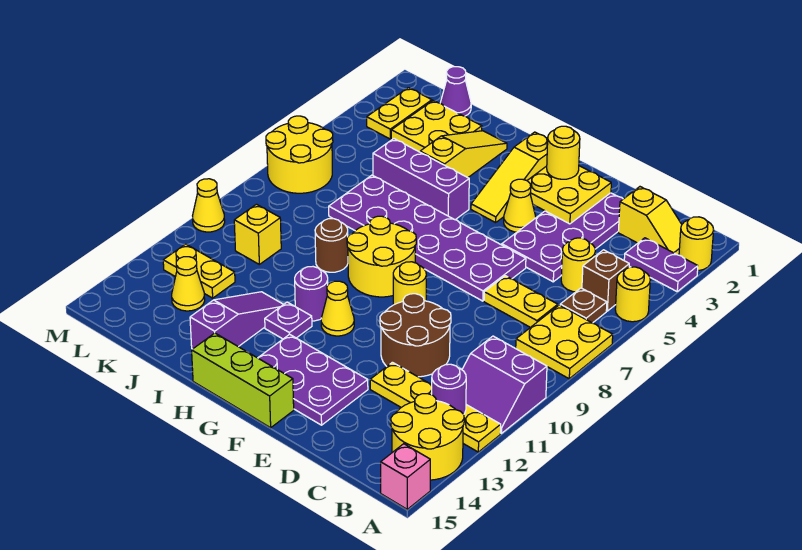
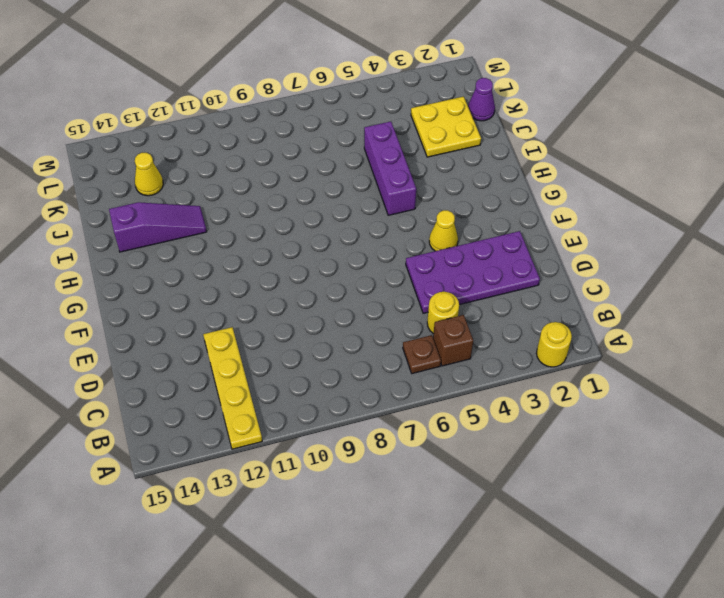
none -> purple 1x2 plate [624,238,698,291]
none -> yellow 1x1 round brick [615,267,650,322]
none -> yellow 2x2 plate [516,305,613,379]
none -> purple 2x2 slope [462,336,547,433]

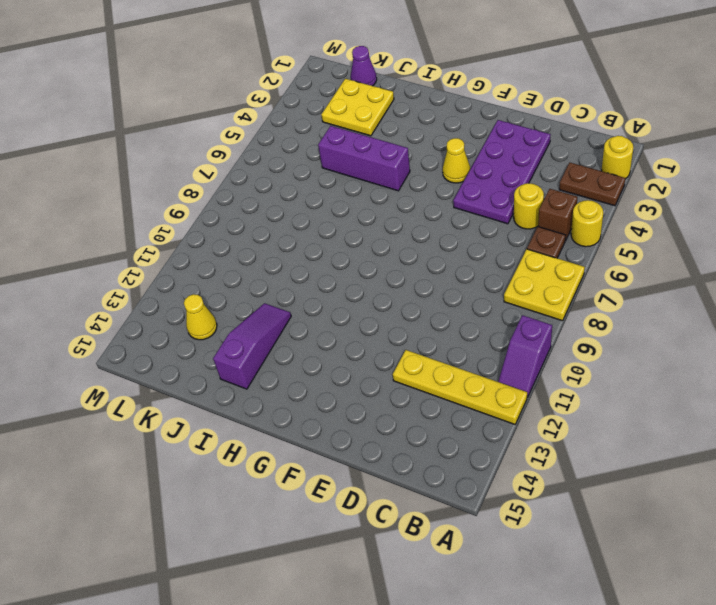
brown 1x2 plate [559,163,625,206] -> purple 1x2 plate [624,238,698,291]
purple 1x2 slope [498,315,552,397] -> purple 2x2 slope [462,336,547,433]
none -> yellow 2x2 round brick [391,394,464,480]
none -> pink 1x1 brick [381,444,430,509]
none -> yellow 1x2 slope [618,187,682,255]
none -> yellow 1x2 plate [484,276,558,327]

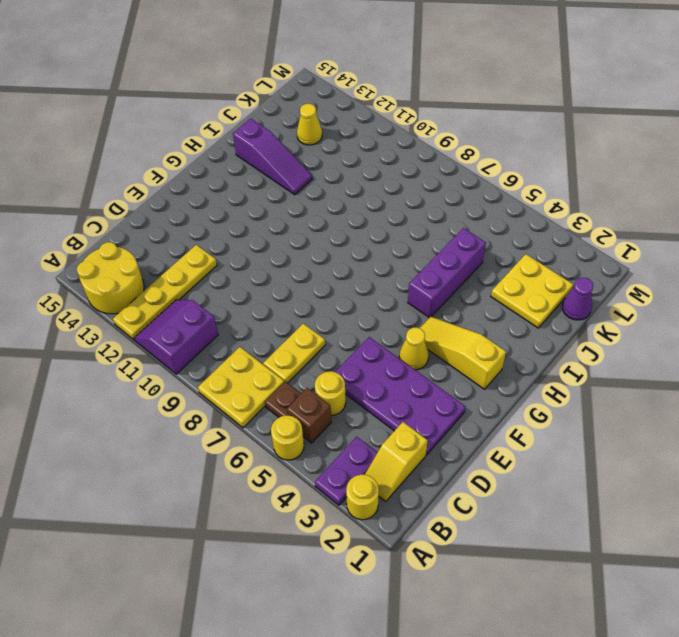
none -> pink 1x1 brick [381,444,430,509]
none -> brown 2x2 round brick [380,294,451,377]
none -> purple 2x6 plate [329,175,526,301]
none -> purple 2x3 plate [258,334,368,425]

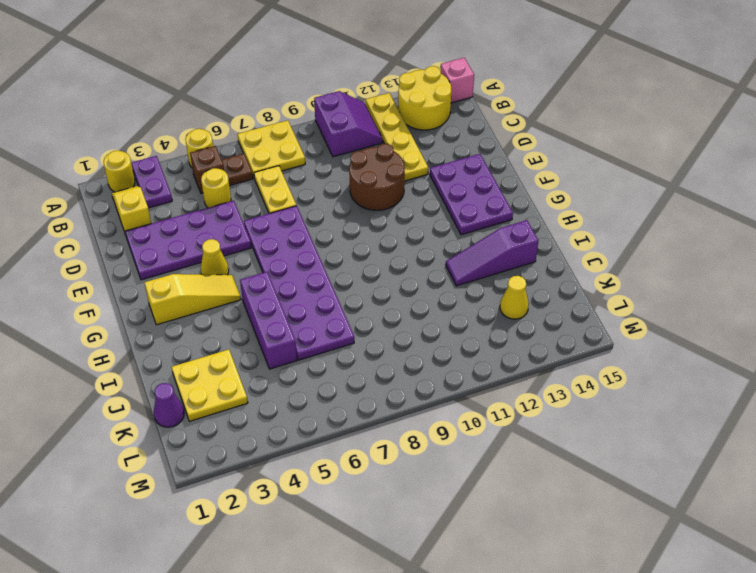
none -> yellow 1x1 round brick [393,262,426,305]
none -> lime 1x3 brick [192,333,294,428]
none -> yellow 2x2 round brick [347,216,416,297]
none -> yellow 1x1 cone [321,281,354,336]

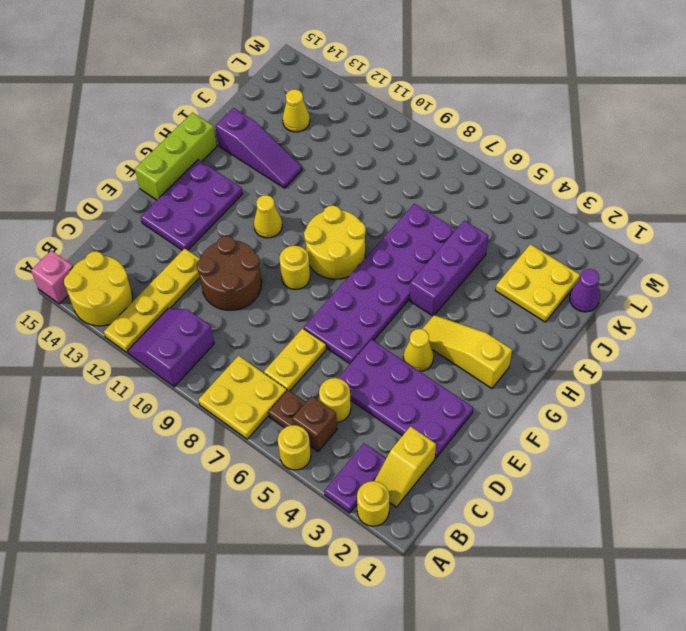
none -> purple 1x1 round brick [295,267,328,321]
none -> purple 1x1 plate [265,302,312,339]
none -> yellow 1x3 slope [420,131,507,178]
none -> brown 1x1 round brick [315,219,348,272]

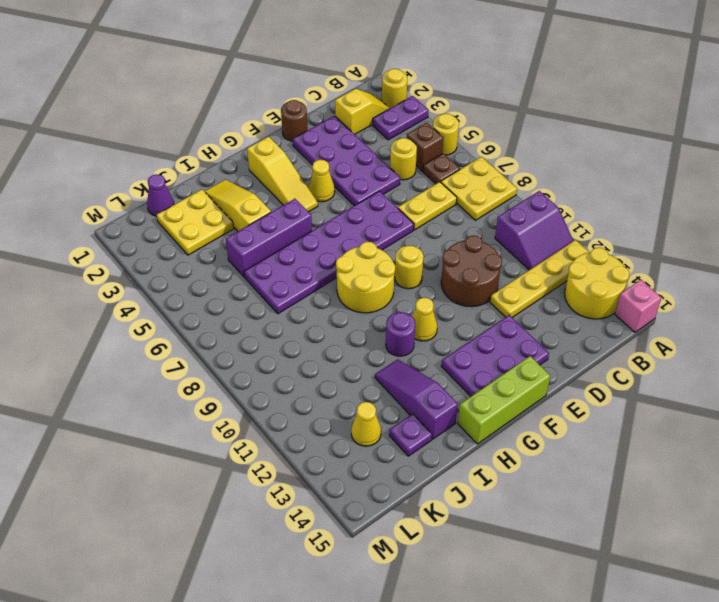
brown 1x1 round brick [281,100,308,141] -> brown 1x1 round brick moved to [315,219,348,272]
purple 1x1 plate [389,414,432,456] -> purple 1x1 plate moved to [265,302,312,339]
none -> yellow 1x1 brick [234,204,281,264]
none -> yellow 1x2 plate [163,244,235,298]
none -> yellow 1x2 plate [367,88,432,139]
none -> yellow 2x2 round brick [266,116,333,193]

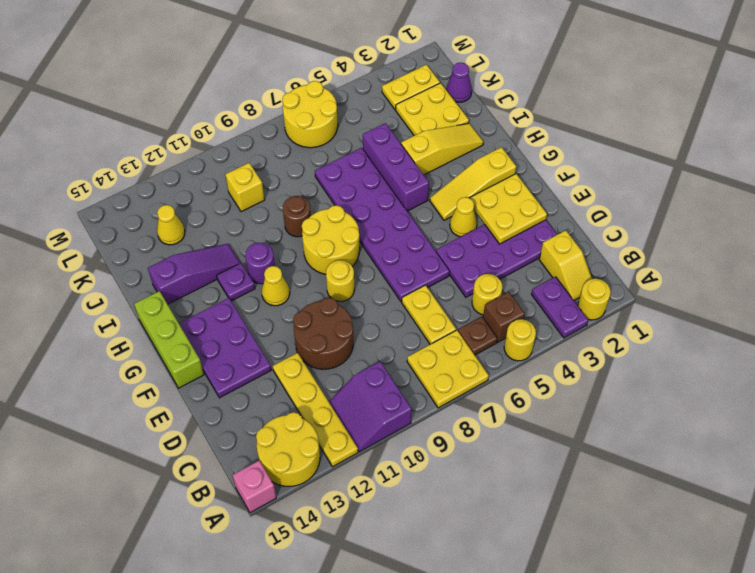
none -> yellow 1x2 plate [163,244,235,298]
none -> yellow 1x1 cone [193,179,225,232]
none -> purple 1x1 round brick [432,364,466,414]
none -> yellow 1x1 round brick [547,126,580,179]

